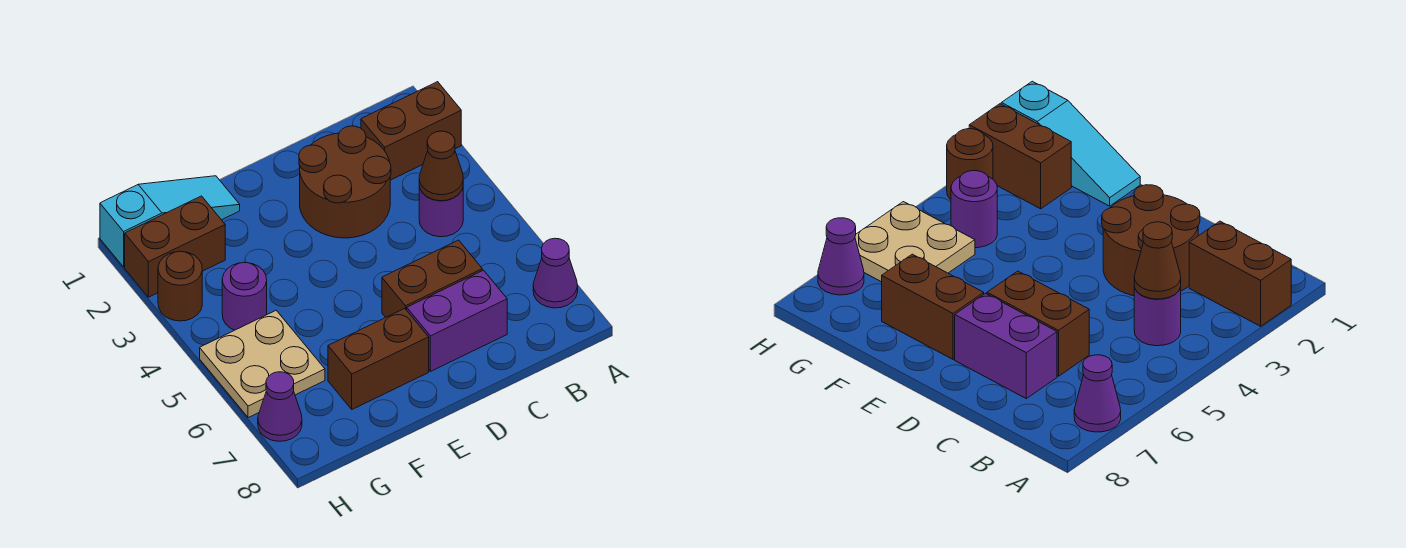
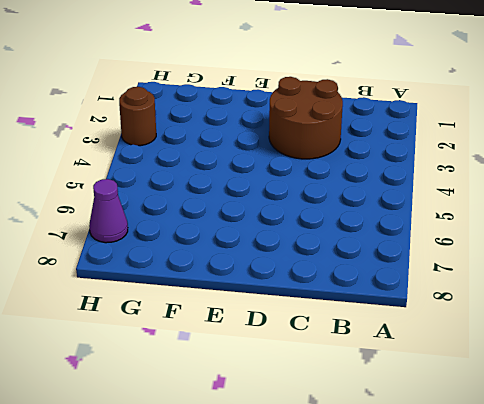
none -> brown 1x2 brick [361,82,461,180]
none -> purple 1x1 cone [533,238,578,308]
none -> purple 1x1 round brick [419,186,463,237]

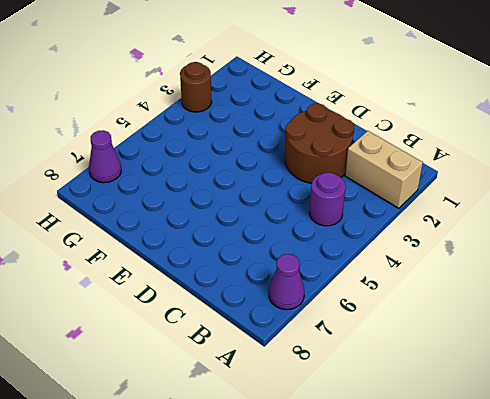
tan 1x2 brick [345,131,423,208] -> brown 1x2 brick [361,82,461,180]
none -> brown 1x2 brick [382,240,482,317]
none -> purple 1x2 brick [407,270,507,371]
none -> brown 1x2 brick [328,308,429,409]

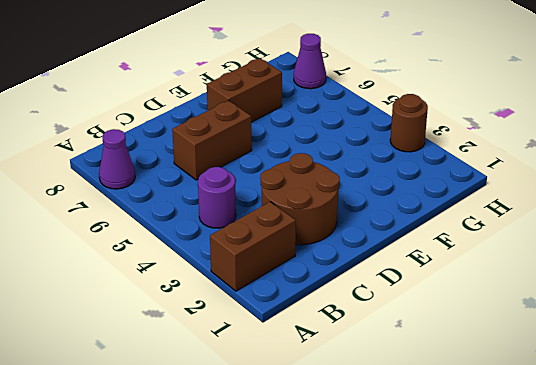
none -> purple 1x2 brick [407,270,507,371]
none -> cyan 1x3 slope [100,176,240,267]
none -> brown 1x2 brick [125,196,225,297]

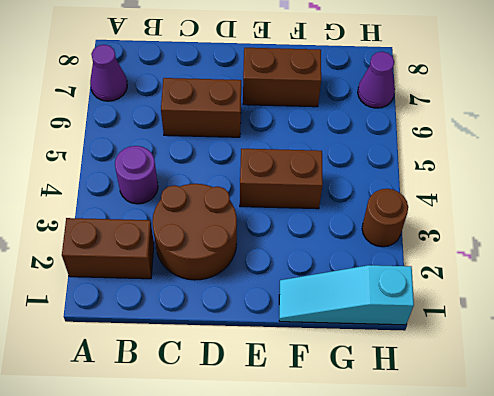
brown 1x2 brick [240,149,323,209] -> brown 1x2 brick moved to [125,196,225,297]
none -> purple 1x2 brick [407,270,507,371]
none -> purple 1x1 round brick [222,263,267,330]
none -> tan 2x2 plate [200,310,325,418]

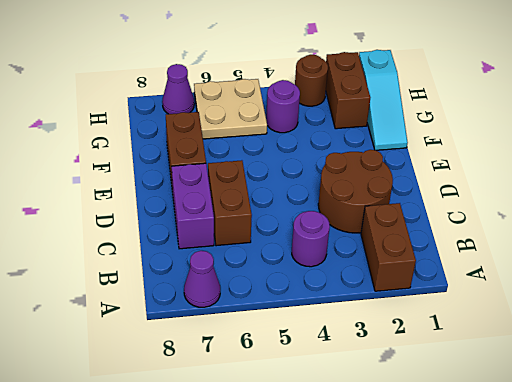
none -> brown 1x1 cone [419,131,463,201]

